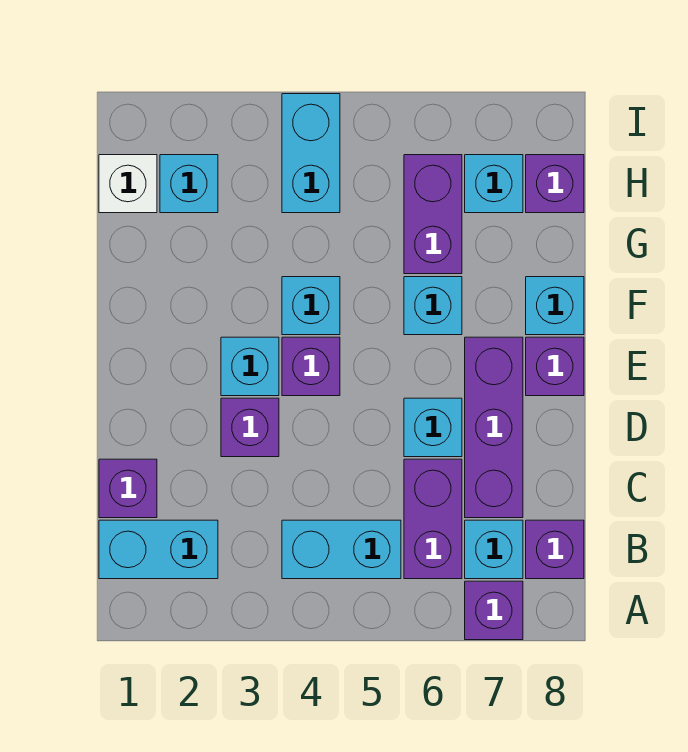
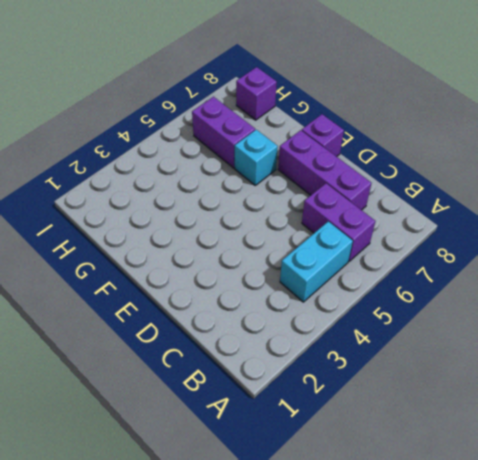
none -> purple 1x1 brick [465,581,523,640]
none -> cyan 1x2 brick [99,520,218,579]
none -> cyan 1x1 brick [465,520,523,579]

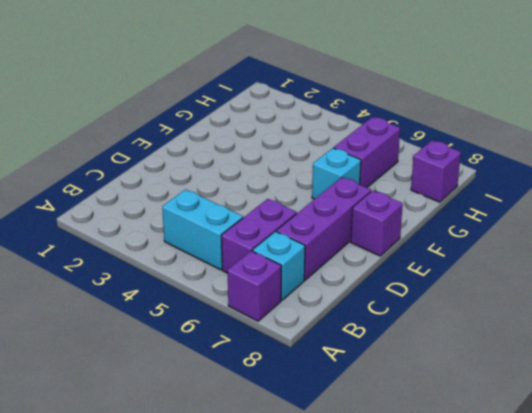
none -> cyan 1x2 brick [99,520,218,579]
none -> purple 1x1 brick [526,520,584,579]
none -> purple 1x1 brick [99,459,157,518]

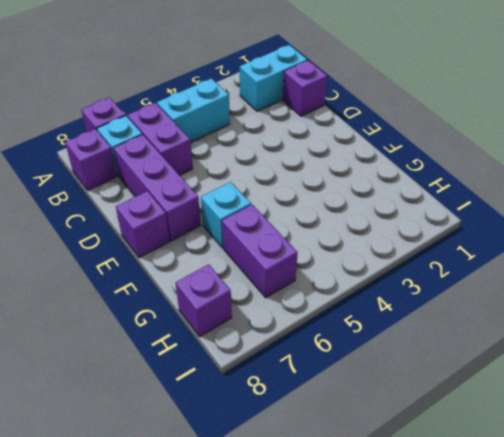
none -> purple 1x1 brick [221,398,279,457]
none -> cyan 1x1 brick [404,398,462,457]
none -> cyan 1x1 brick [221,337,279,396]

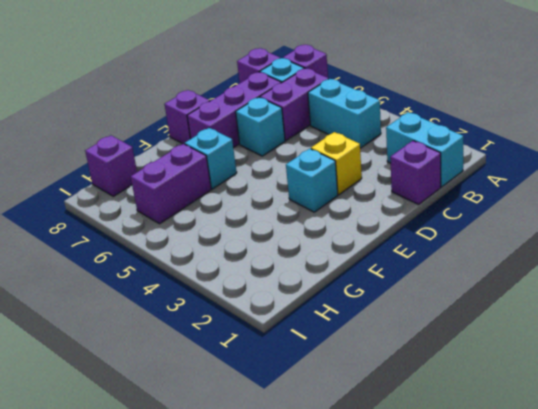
yellow 1x1 brick [311,132,362,195] -> purple 1x1 brick [221,398,279,457]
none -> purple 1x1 brick [282,337,340,396]
none -> cyan 1x1 brick [282,277,340,335]
none -> cyan 1x1 brick [526,277,584,335]

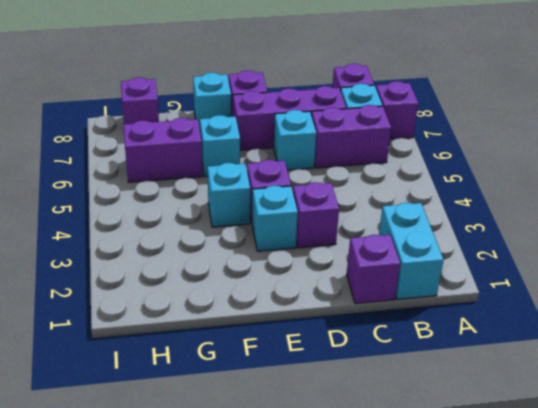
none -> cyan 1x2 brick [282,520,401,579]
none -> white 1x1 brick [99,155,157,213]
none -> cyan 1x1 brick [160,155,218,213]

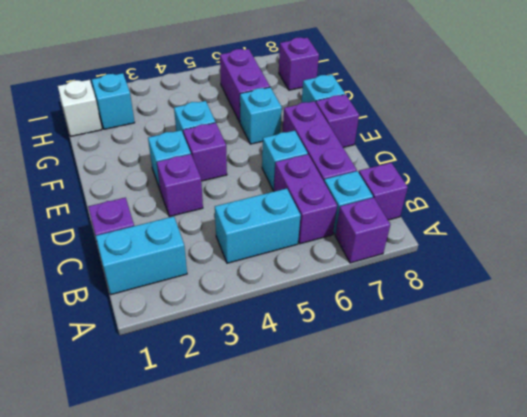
none -> cyan 1x2 brick [282,94,340,213]
none -> cyan 1x1 brick [465,155,523,213]

